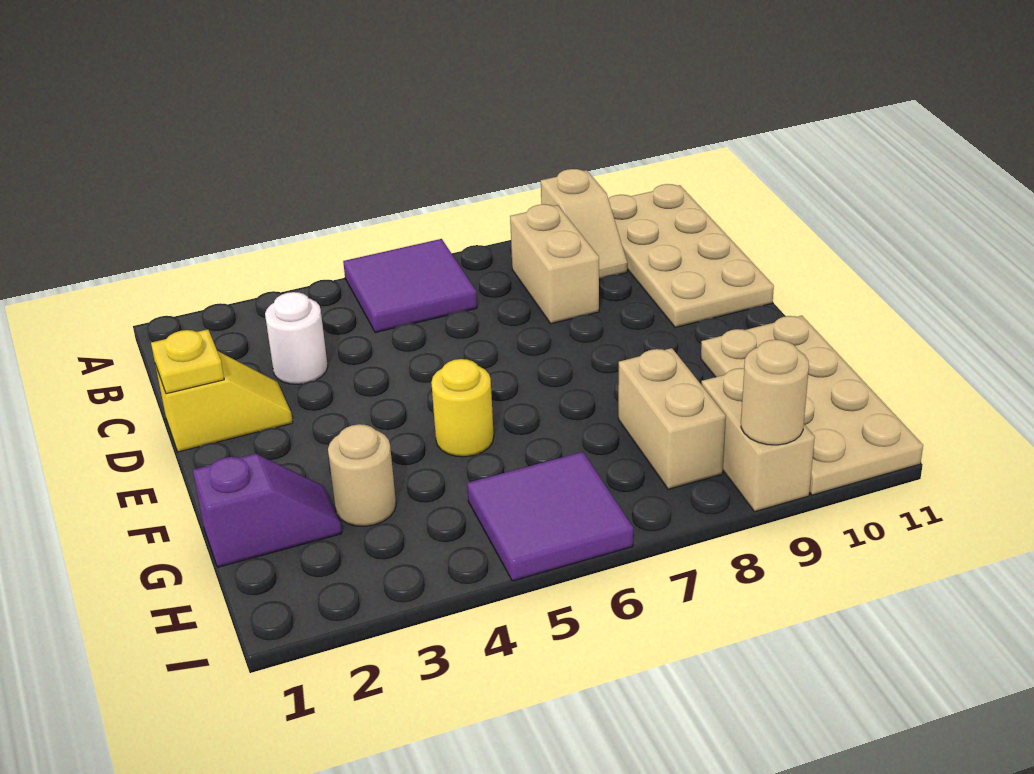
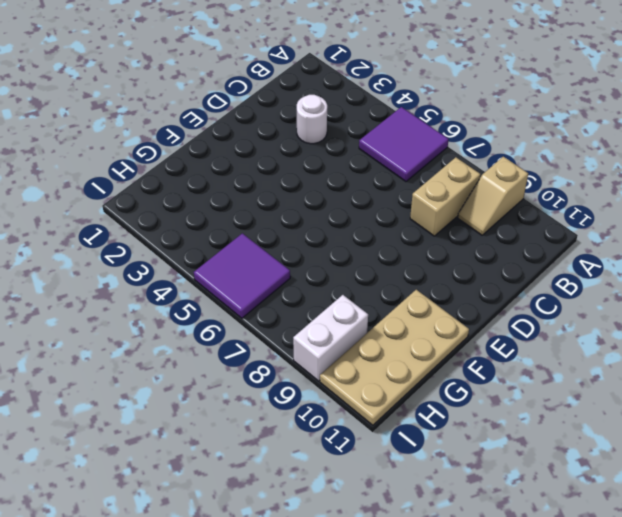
white 1x2 brick [293,295,368,381] -> tan 1x2 brick [701,368,815,512]
none -> tan 2x4 plate [608,184,774,328]
none -> yellow 1x2 slope [155,351,293,452]
none -> yellow 1x1 round brick [431,359,494,457]

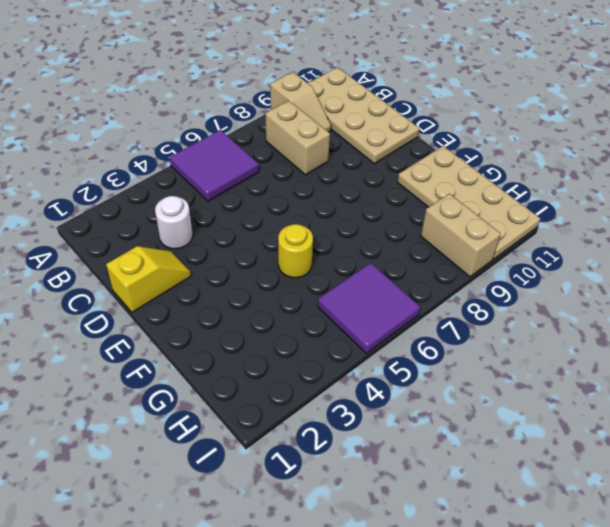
none -> purple 1x2 slope [193,454,342,567]
none -> tan 1x1 round brick [328,424,396,526]
none -> tan 1x2 brick [618,348,726,489]

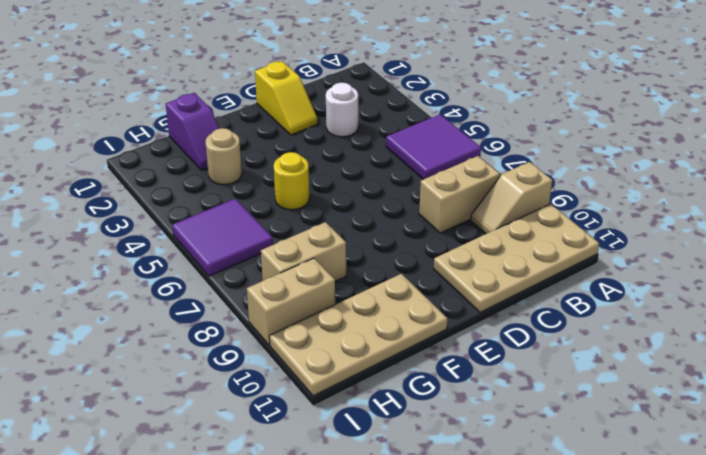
none -> yellow 1x1 plate [151,329,224,394]
none -> tan 1x1 round brick [741,340,809,445]

